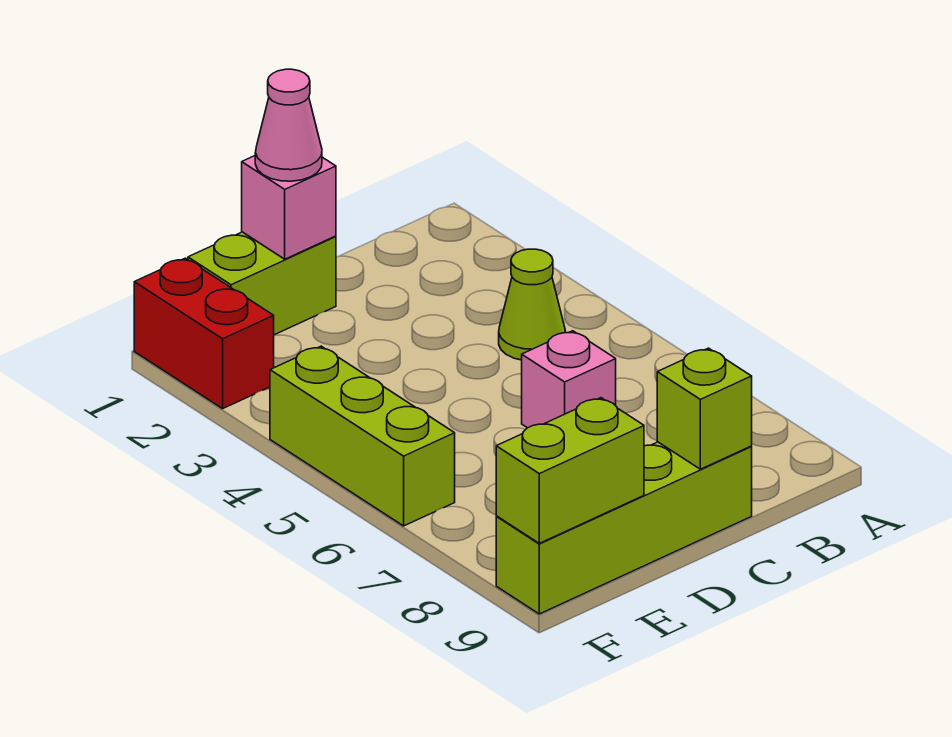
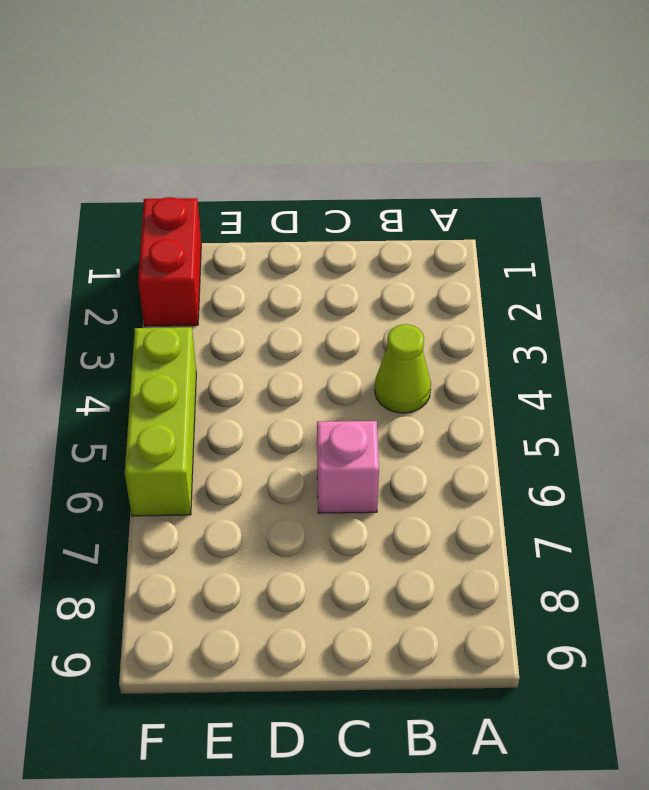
none -> lime 1x4 brick [496,442,752,614]
none -> lime 1x2 brick [188,232,336,335]

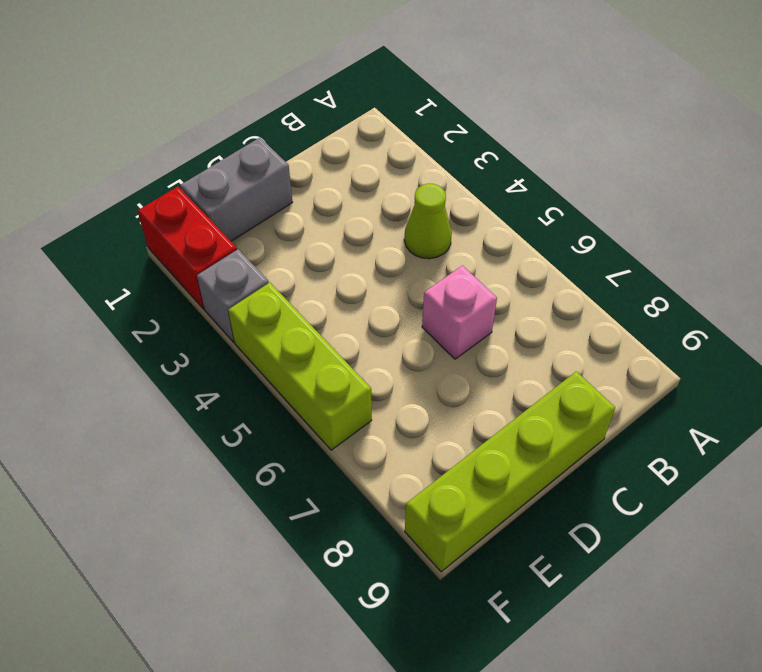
grey 1x2 brick [180,138,293,241] -> lime 1x2 brick [188,232,336,335]
grey 1x1 brick [197,249,269,342] -> none
none -> lime 1x1 brick [657,348,752,469]
none -> pink 1x1 brick [242,156,336,259]

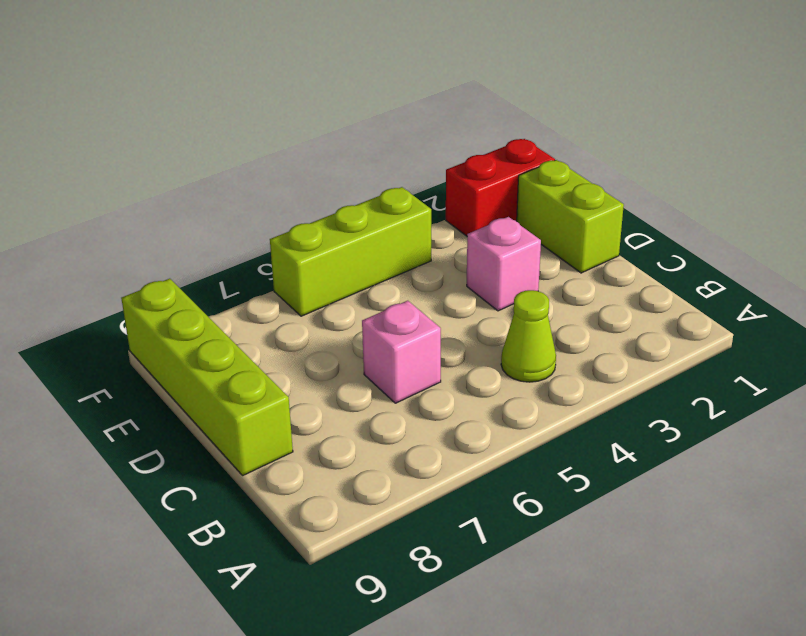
pink 1x1 brick [467,217,541,311] -> pink 1x1 brick moved to [242,156,336,259]
none -> lime 1x1 brick [657,348,752,469]
none -> lime 1x2 brick [496,398,644,543]

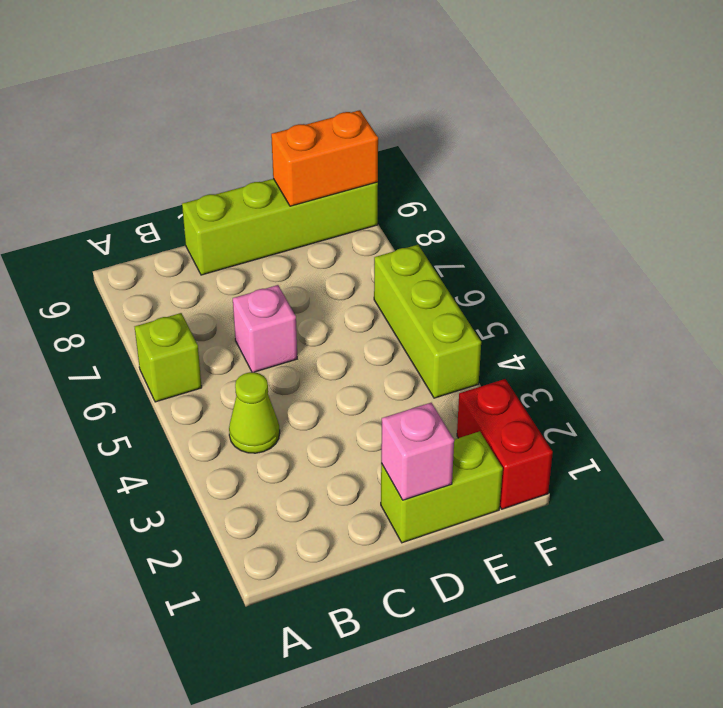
lime 1x1 brick [135,313,202,402] -> lime 1x1 brick moved to [657,348,752,469]
orange 1x2 brick [271,110,378,206] -> lime 1x2 brick [496,398,644,543]
none -> pink 1x1 cone [255,69,322,181]

